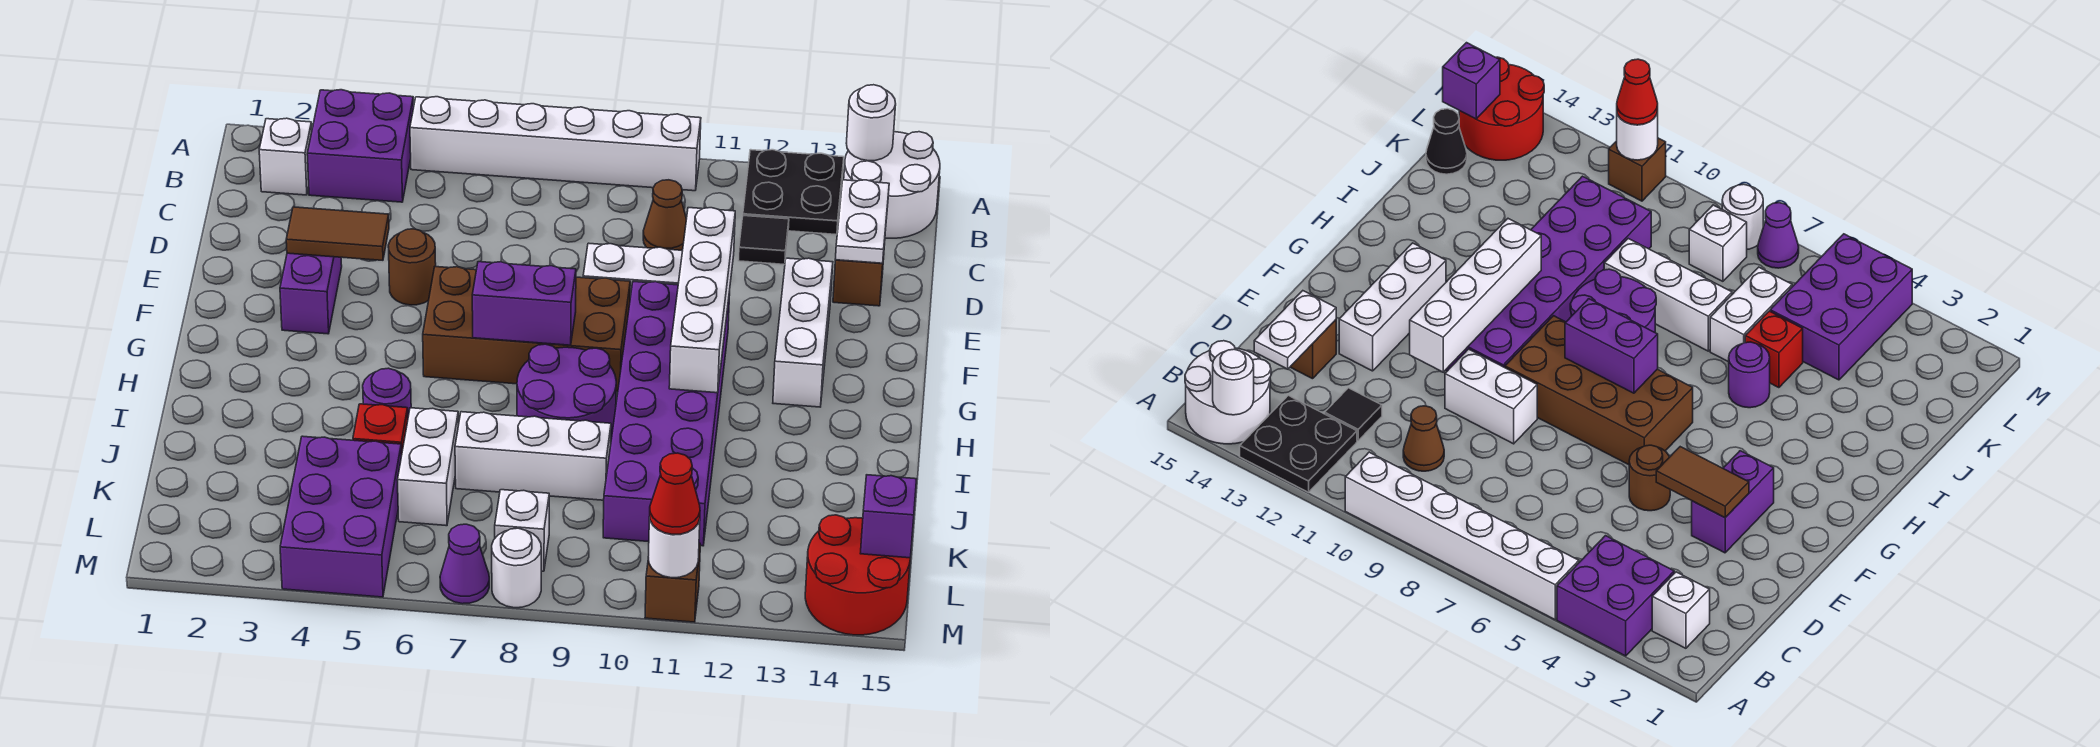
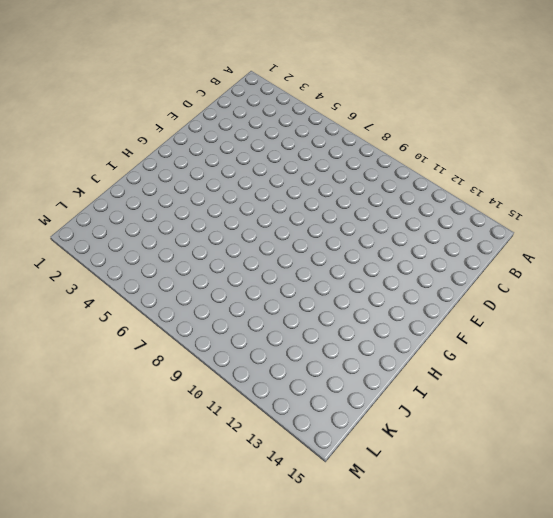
none -> purple 2x2 brick [307,90,414,202]
none -> white 1x6 brick [410,97,701,191]
none -> black 2x2 plate [743,150,844,235]
none -> white 2x2 round brick [844,132,940,238]

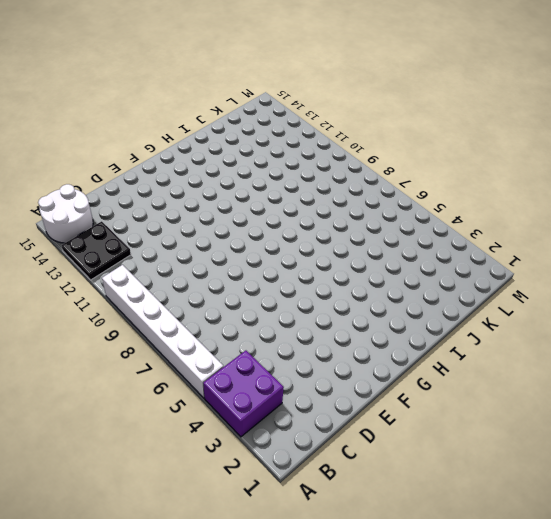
none -> white 1x1 brick [259,118,312,195]
none -> brown 1x1 cone [643,180,686,250]
none -> black 1x1 tile [738,216,789,265]
none -> brown 1x1 brick [833,243,885,306]

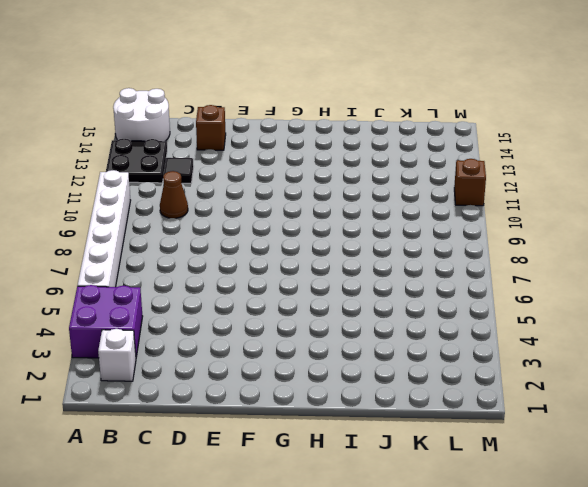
none -> purple 1x2 brick [280,253,342,334]
none -> brown 1x1 round brick [388,229,436,305]
none -> white 1x2 brick [583,243,683,297]
none -> white 1x3 brick [773,258,833,407]

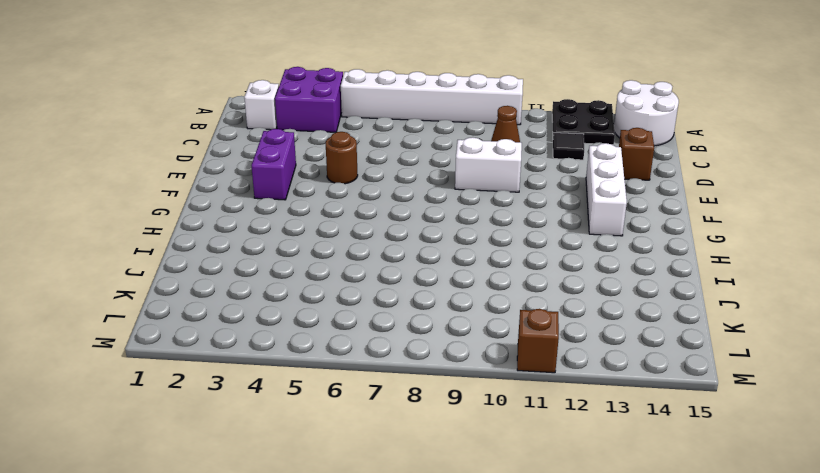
none -> brown 2x4 brick [423,267,630,392]
none -> purple 2x6 brick [603,281,730,546]
none -> purple 2x2 round brick [517,344,616,439]
none -> purple 1x1 round brick [363,368,411,416]

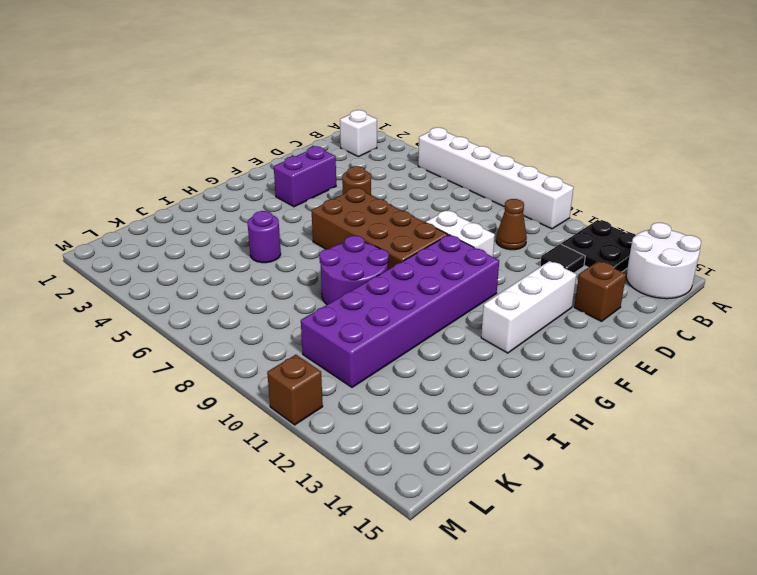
none -> purple 2x2 brick [307,90,414,202]
none -> red 1x1 brick [353,404,408,456]
none -> white 1x2 brick [398,408,458,526]
none -> white 1x3 brick [455,412,611,500]

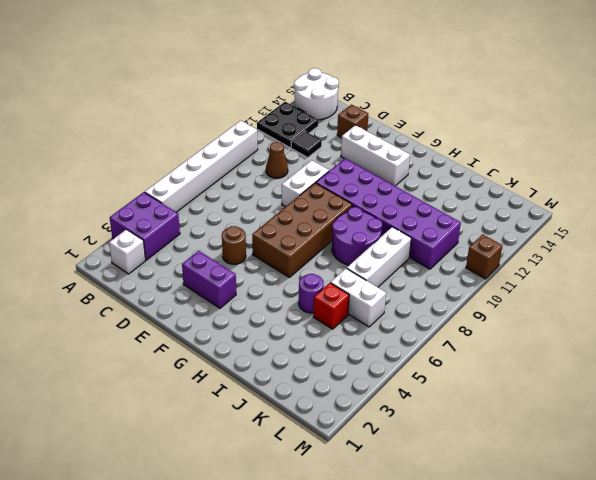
none -> purple 2x3 brick [280,436,401,597]
none -> black 1x1 cone [1426,109,1467,174]
none -> white 1x1 brick [495,490,549,571]
none -> red 2x2 round brick [805,515,910,635]

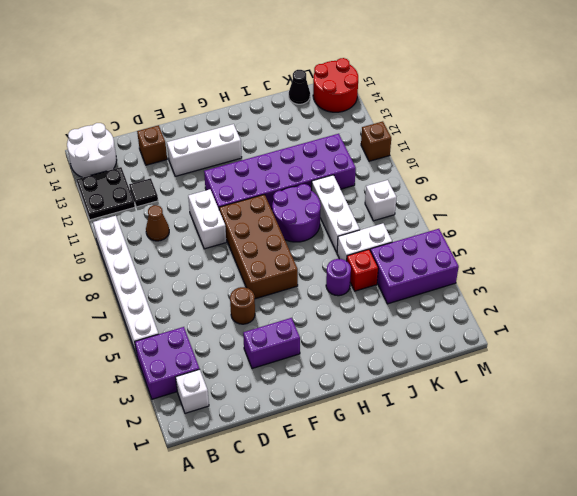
none -> purple 1x1 cone [440,524,489,604]
none -> white 1x1 round brick [492,528,541,608]
none -> white 1x1 round brick [846,85,896,161]
none -> white 1x2 plate [835,180,889,263]

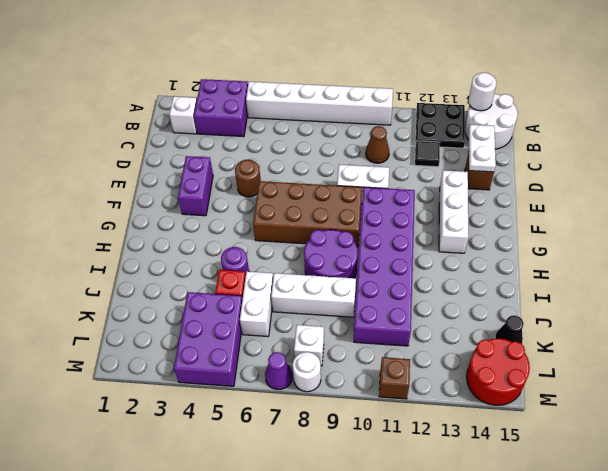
none -> brown 1x2 tile [286,207,389,260]
none -> white 1x4 brick [669,208,735,393]
none -> purple 1x2 brick [472,262,576,345]
none -> purple 1x1 brick [860,475,917,558]

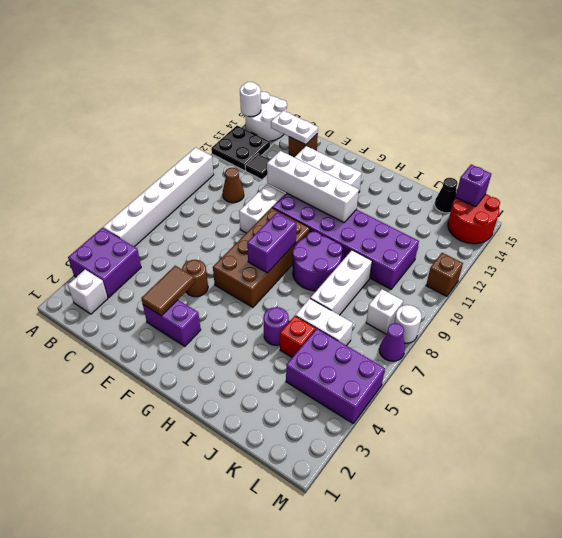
none -> white 1x1 round brick [648,517,700,578]
none -> red 1x1 cone [650,453,700,534]

